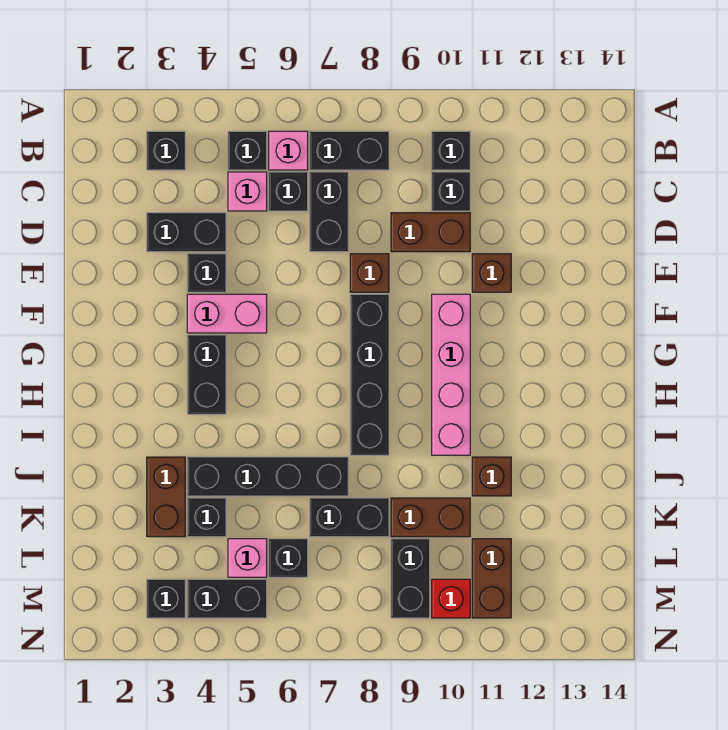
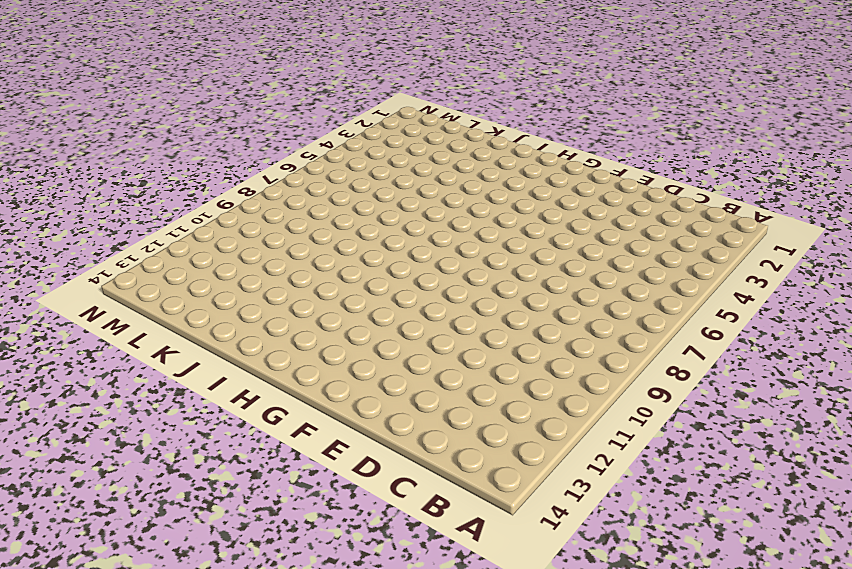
none -> black 1x1 brick [147,131,185,170]
none -> black 1x1 brick [228,131,267,170]
none -> pink 1x1 brick [269,131,308,170]
none -> black 1x2 brick [310,131,389,170]

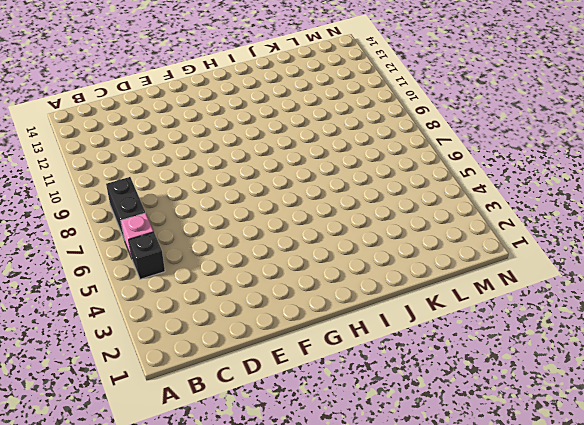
none -> black 1x1 brick [147,131,185,170]
none -> black 1x1 brick [432,131,470,170]
none -> pink 1x1 brick [228,172,267,211]
none -> black 1x1 brick [269,172,308,211]

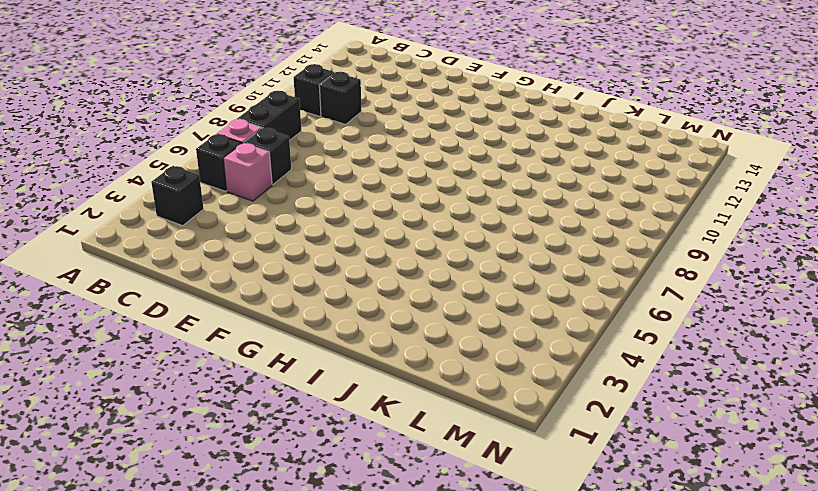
none -> black 1x2 brick [310,172,348,252]
none -> black 1x2 brick [147,213,226,252]
none -> brown 1x2 brick [391,213,470,252]
none -> black 1x1 brick [187,254,226,292]

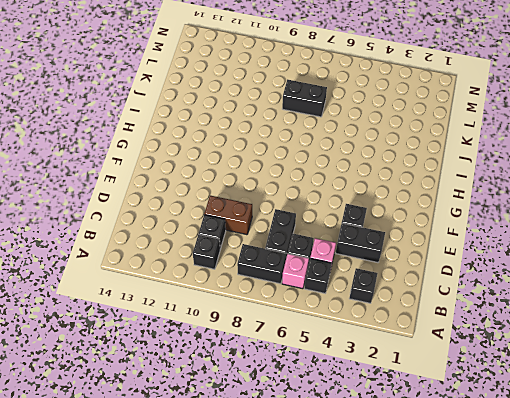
none -> brown 1x1 brick [350,254,389,292]
none -> brown 1x1 brick [472,254,511,292]
none -> pink 1x2 brick [187,294,267,333]
none -> black 1x4 brick [350,294,389,455]

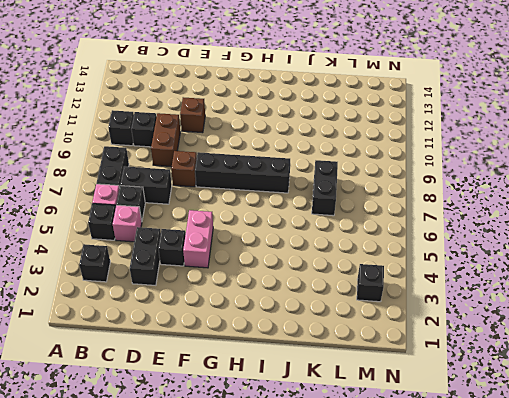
none -> pink 1x4 brick [432,294,470,455]
none -> black 1x2 brick [187,335,226,414]
none -> brown 1x2 brick [147,457,185,537]
none -> black 1x4 brick [187,457,348,496]

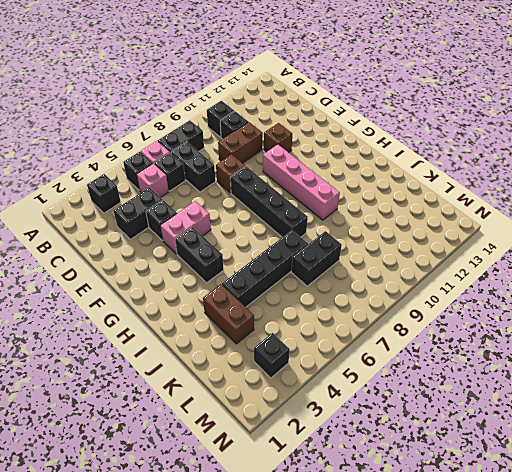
none -> brown 1x1 brick [472,457,511,496]
none -> black 1x1 brick [187,498,226,537]
none -> brown 1x2 brick [391,498,470,537]
none -> pink 1x1 brick [228,539,267,577]

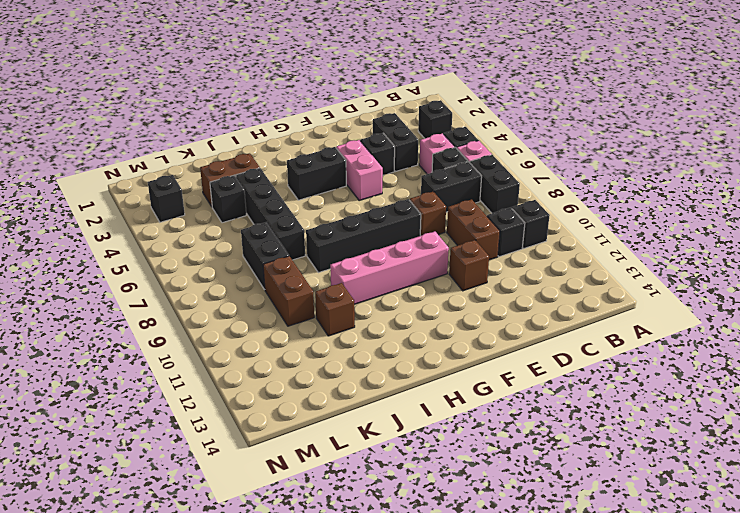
none -> pink 1x1 brick [228,539,267,577]
none -> black 1x1 brick [269,539,308,577]
none -> black 1x2 brick [391,539,430,618]
none -> brown 1x2 brick [472,539,511,618]

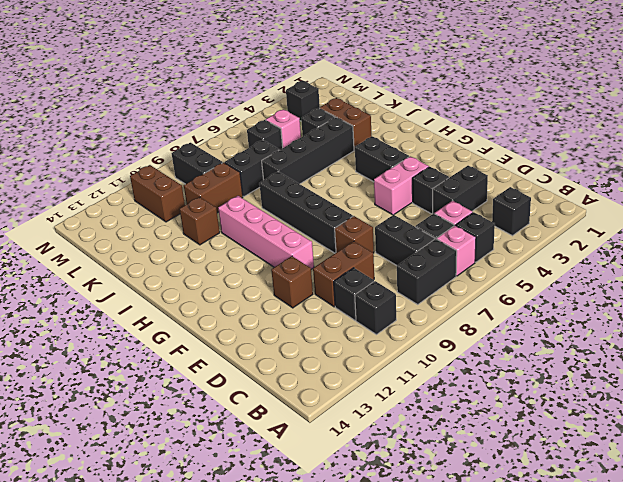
none -> black 1x2 brick [187,579,267,618]
none -> red 1x1 brick [432,579,470,618]

